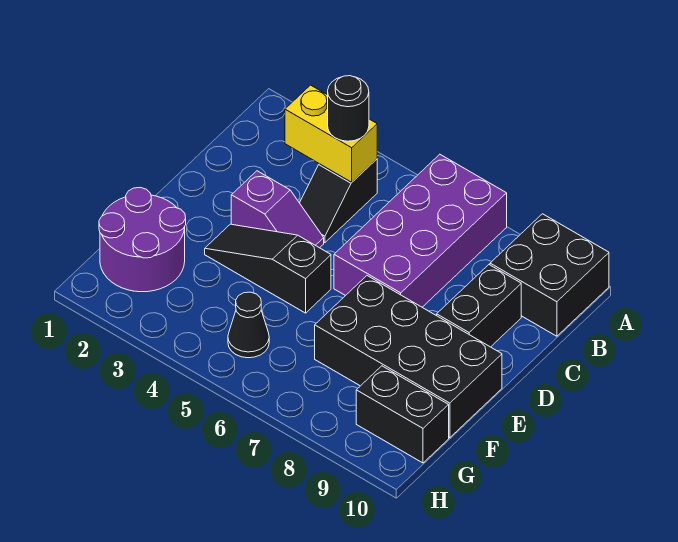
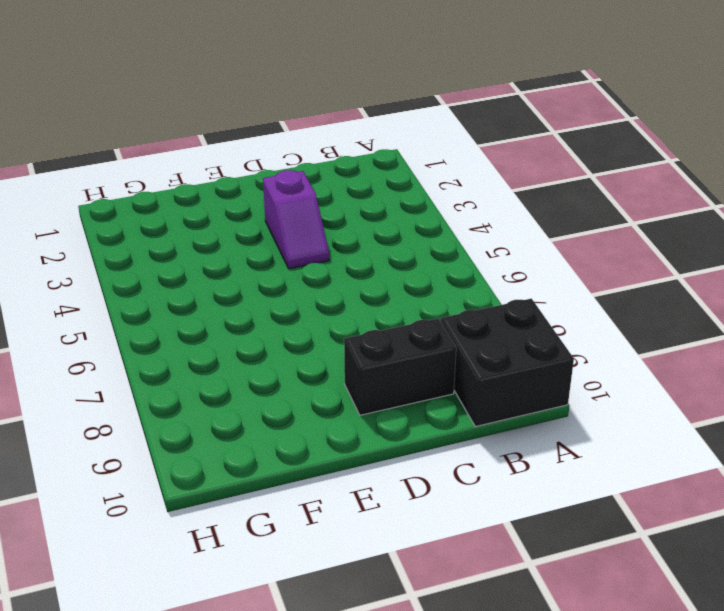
none -> purple 2x4 brick [334,154,507,307]
none -> black 1x2 slope [300,159,377,243]
none -> black 1x3 slope [205,224,331,313]

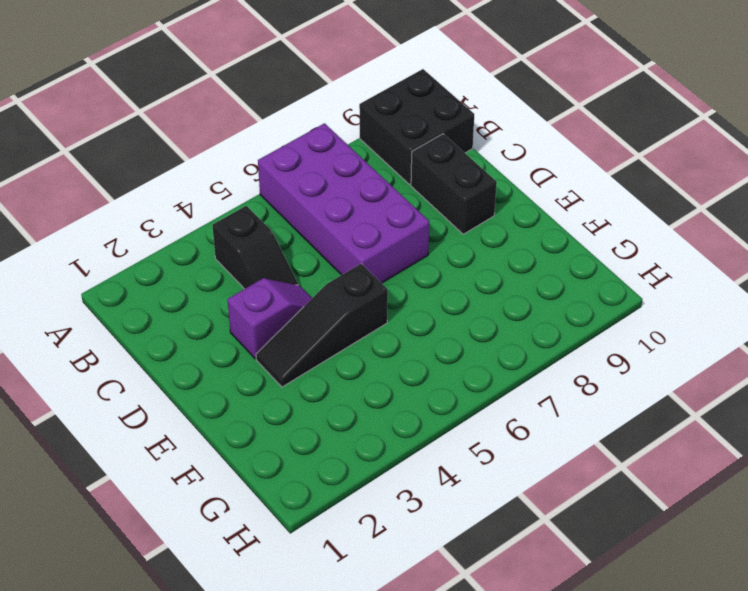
none -> black 2x4 brick [315,276,502,438]
none -> purple 2x2 round brick [99,187,186,292]
none -> black 1x1 cone [228,292,269,358]

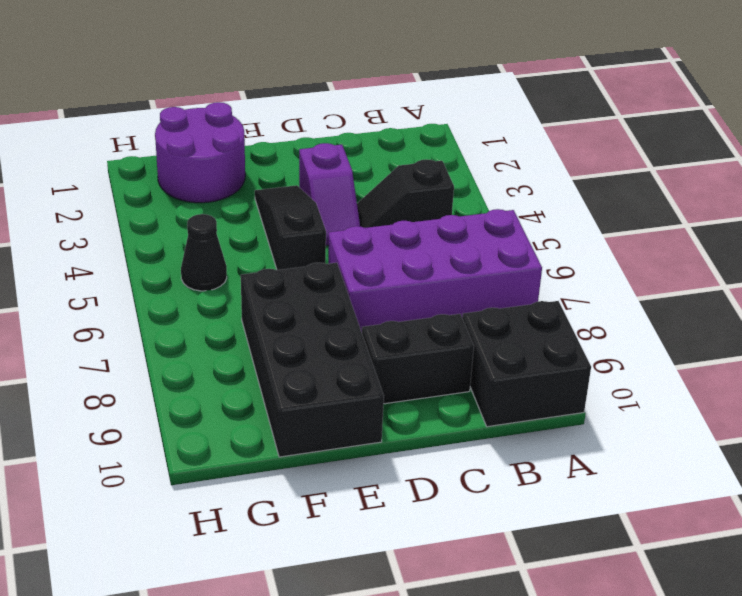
none -> black 1x2 brick [356,366,449,463]
none -> yellow 1x2 brick [285,85,377,182]
none -> black 1x1 round brick [328,76,369,141]

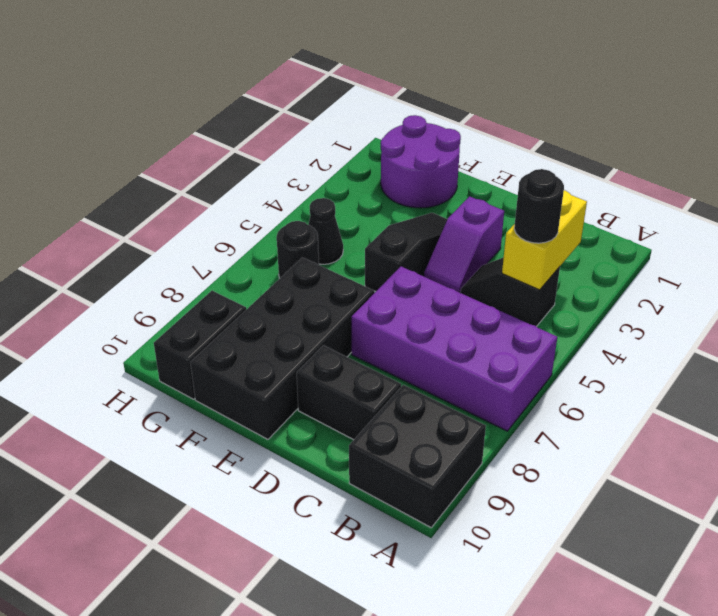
black 1x1 round brick [277,221,319,278] -> none

